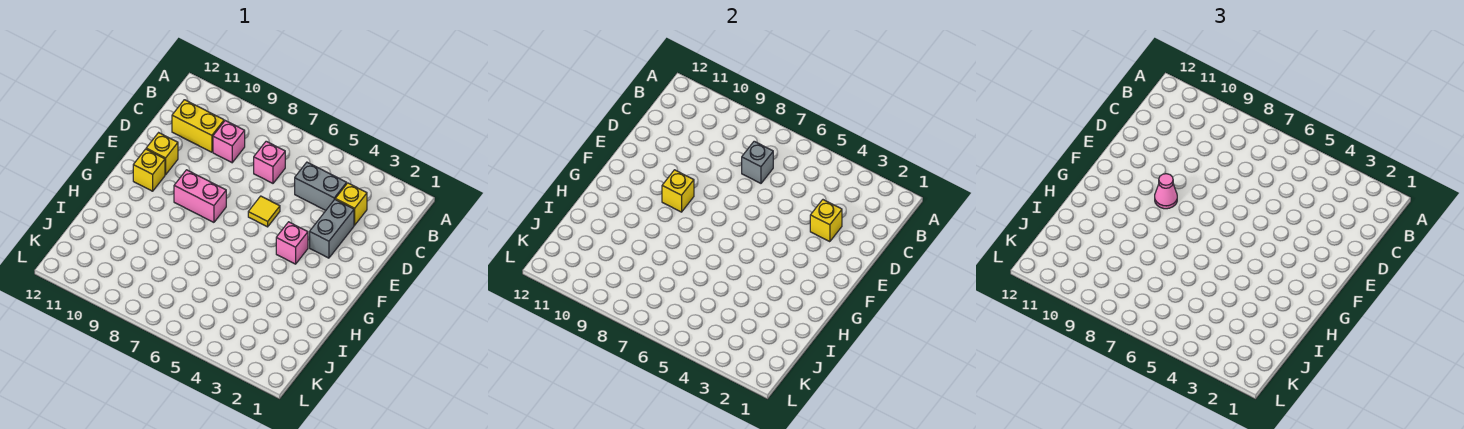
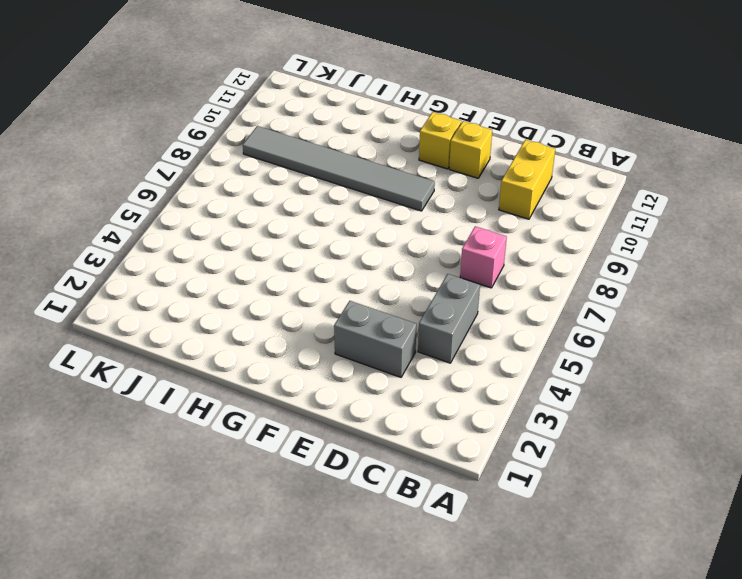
grey 1x6 tile [243,126,435,211] -> pink 1x2 brick [174,170,226,222]
none -> yellow 1x1 brick [335,183,367,225]
none -> pink 1x1 brick [213,121,245,163]
none -> yellow 1x1 tile [248,196,280,227]

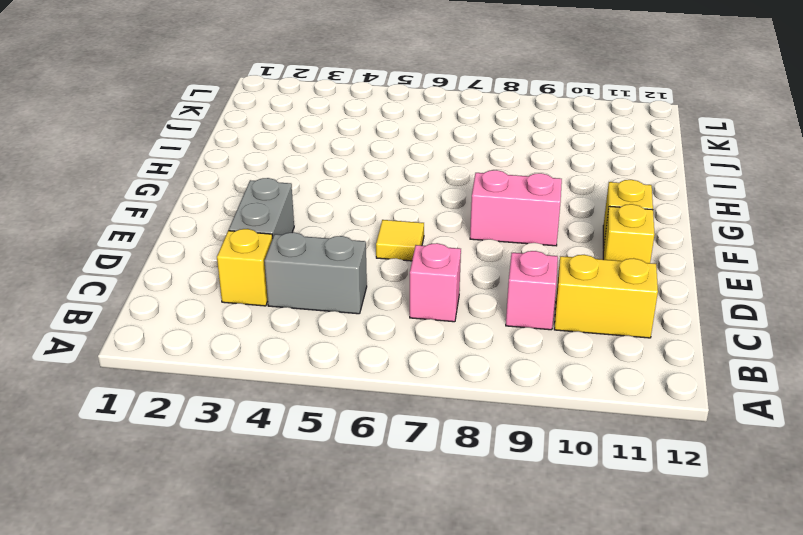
none -> pink 1x1 brick [276,222,308,264]
none -> grey 1x1 brick [742,141,773,183]
none -> yellow 1x1 brick [810,200,842,242]

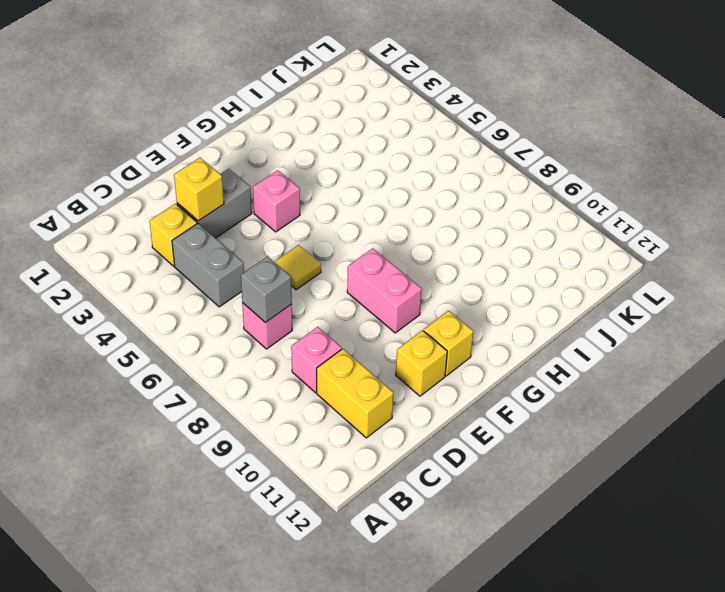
none -> yellow 1x1 brick [662,170,694,212]
none -> pink 1x1 cone [1155,174,1177,209]

